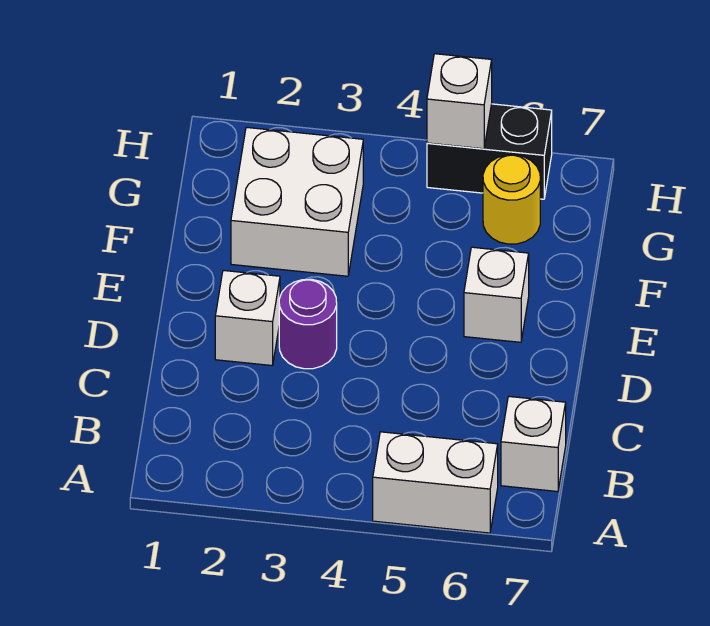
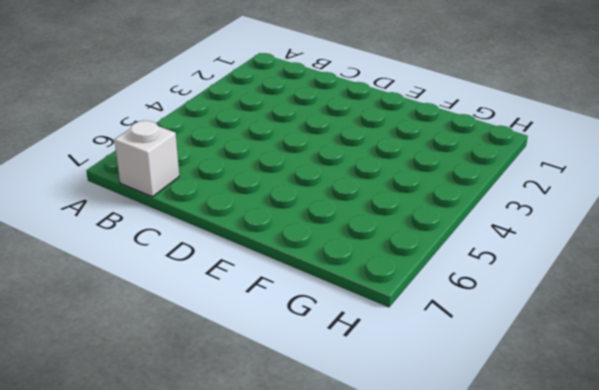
none -> white 1x2 brick [373,432,498,533]
none -> white 1x1 brick [215,270,280,365]

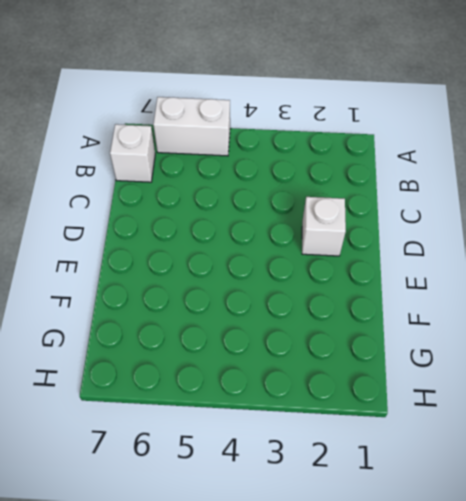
none -> purple 1x1 round brick [279,279,337,369]
none -> white 1x1 brick [464,247,529,342]

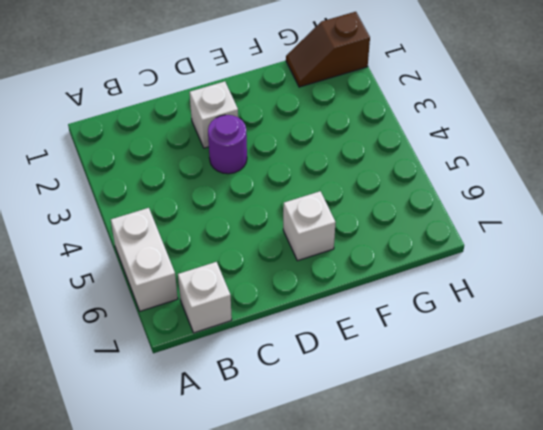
brown 1x2 slope [286,12,370,87] -> none
none -> white 2x2 brick [231,127,363,276]
none -> yellow 1x1 round brick [483,155,540,244]

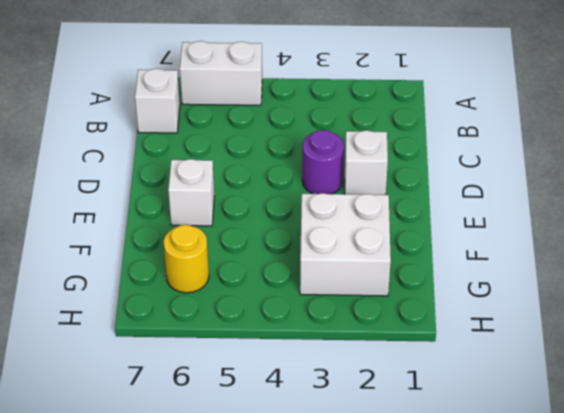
none -> black 1x2 brick [427,104,552,199]
none -> white 1x1 brick [427,54,492,149]

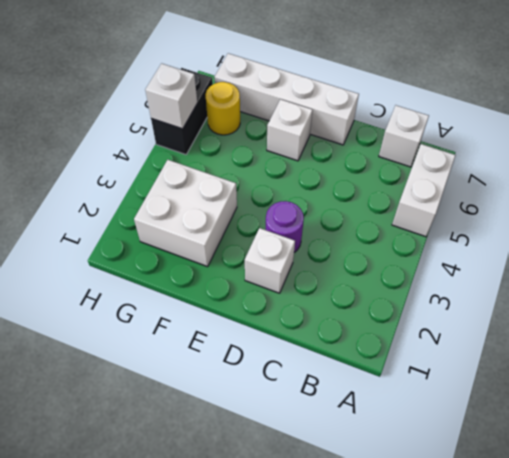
white 1x4 brick [215,53,359,145] -> none

